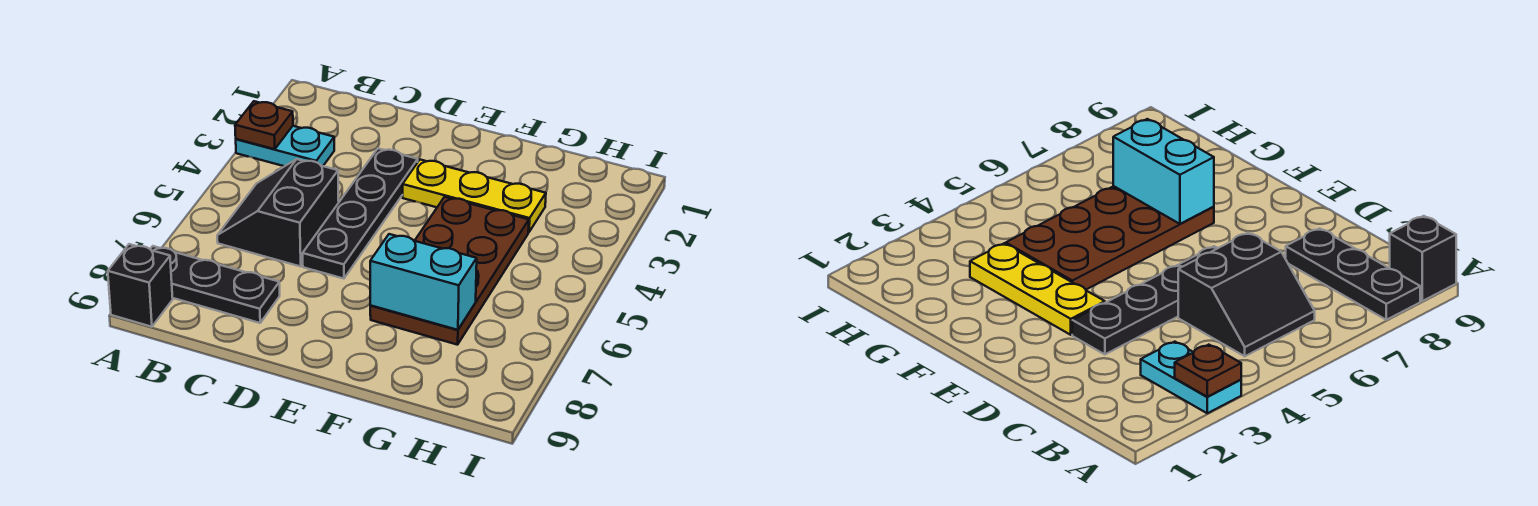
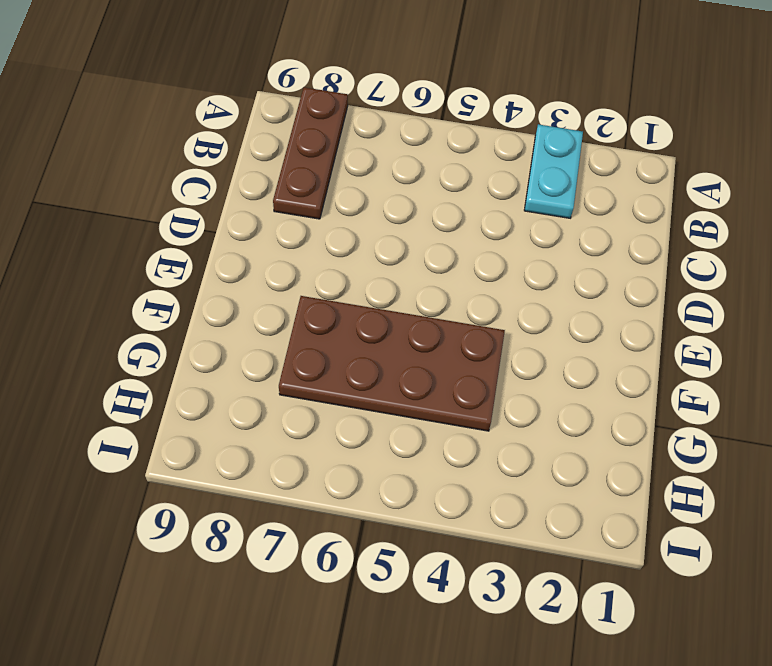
brown 1x3 plate [273,87,348,219] -> black 1x3 plate [150,246,280,323]
none -> black 1x1 brick [108,244,173,327]
none -> black 2x2 slope [217,159,339,266]

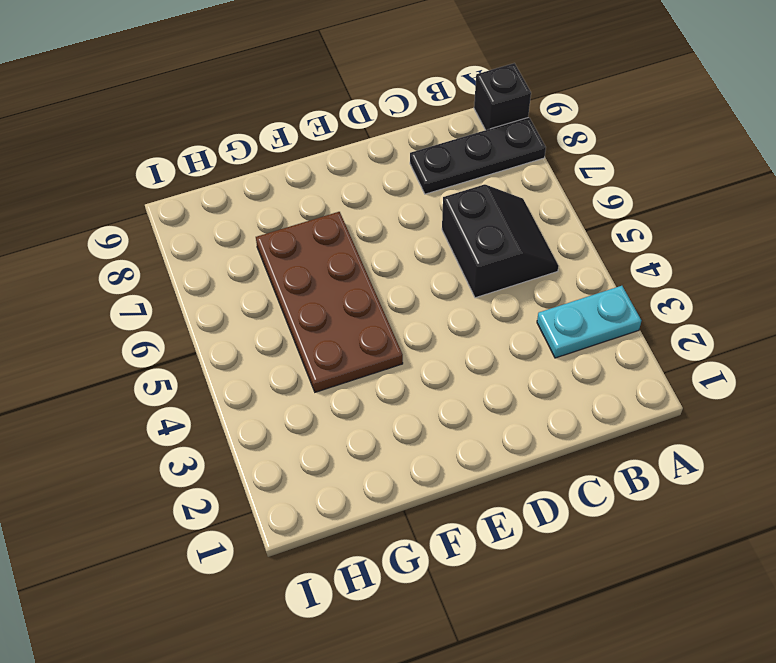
none -> black 1x4 plate [303,148,418,279]
none -> yellow 1x3 plate [403,160,546,232]

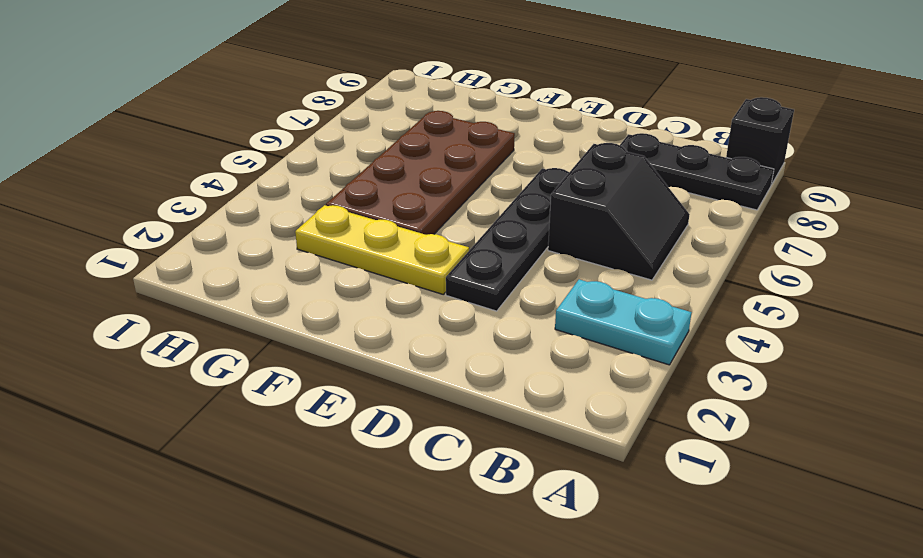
none -> brown 1x1 plate [235,101,293,149]
none -> cyan 1x2 brick [370,234,477,330]

